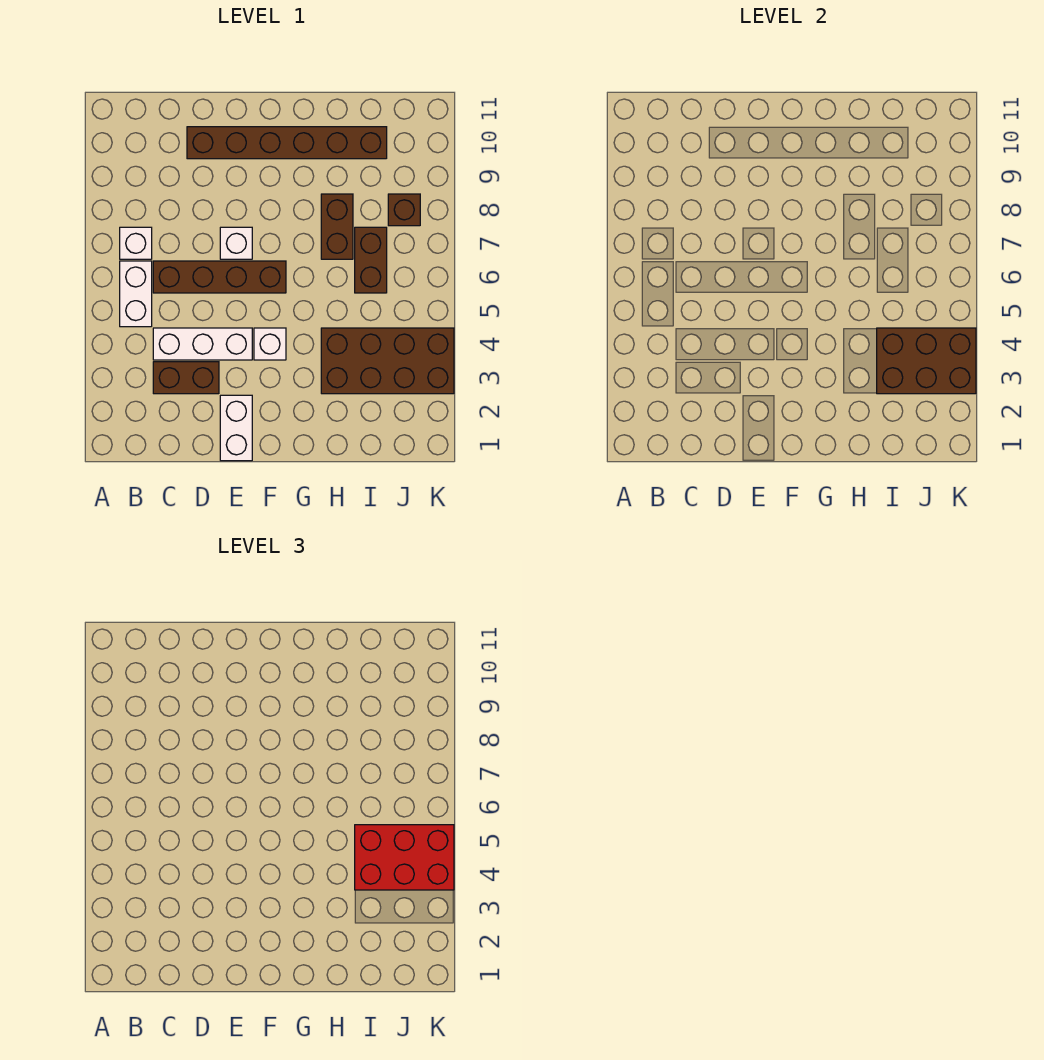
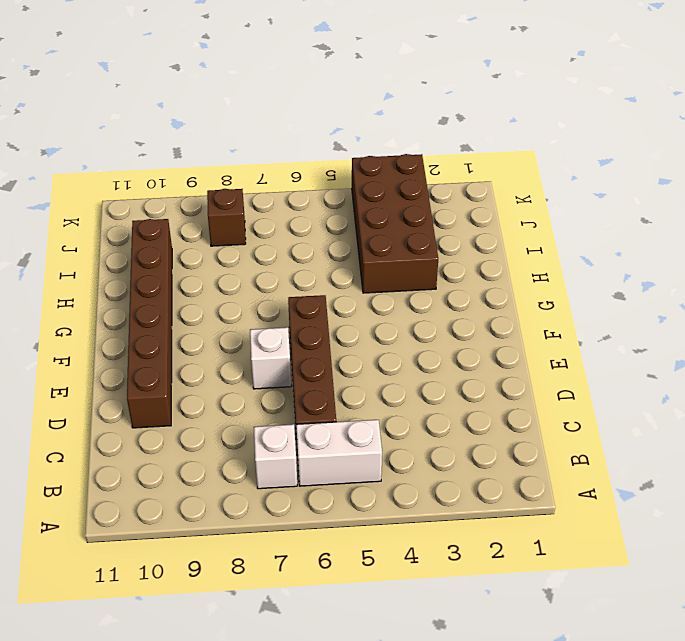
none -> brown 1x2 brick [153,362,219,394]
none -> white 1x3 brick [153,328,252,360]
none -> white 1x2 brick [220,395,252,461]

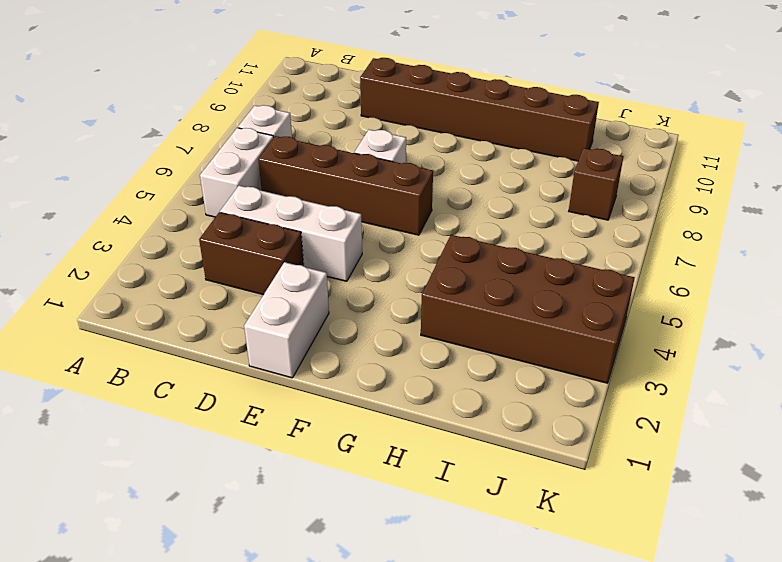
none -> white 1x1 brick [254,328,286,360]
none -> brown 1x2 brick [321,194,353,259]
none -> brown 1x2 brick [355,227,387,293]

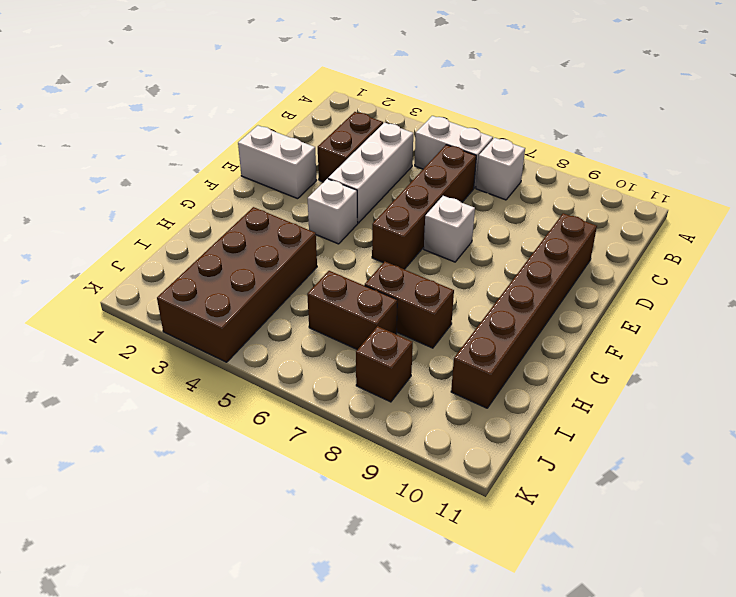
none -> brown 2x3 brick [877,328,976,394]
none -> red 2x3 brick [355,825,454,890]

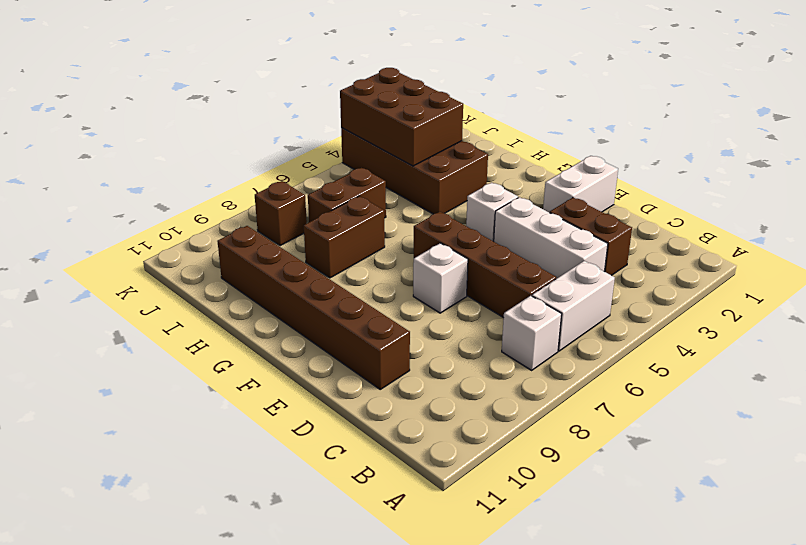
none -> red 2x3 brick [355,825,454,890]

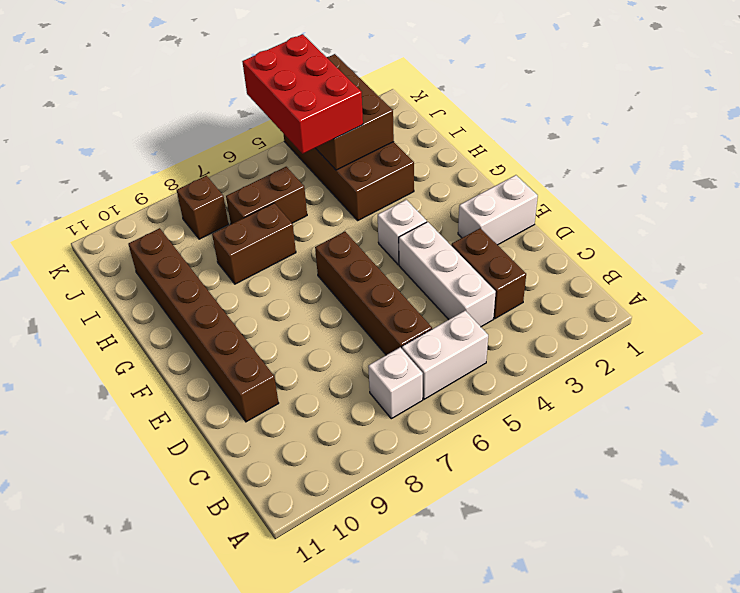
none -> white 1x1 brick [220,227,252,259]

